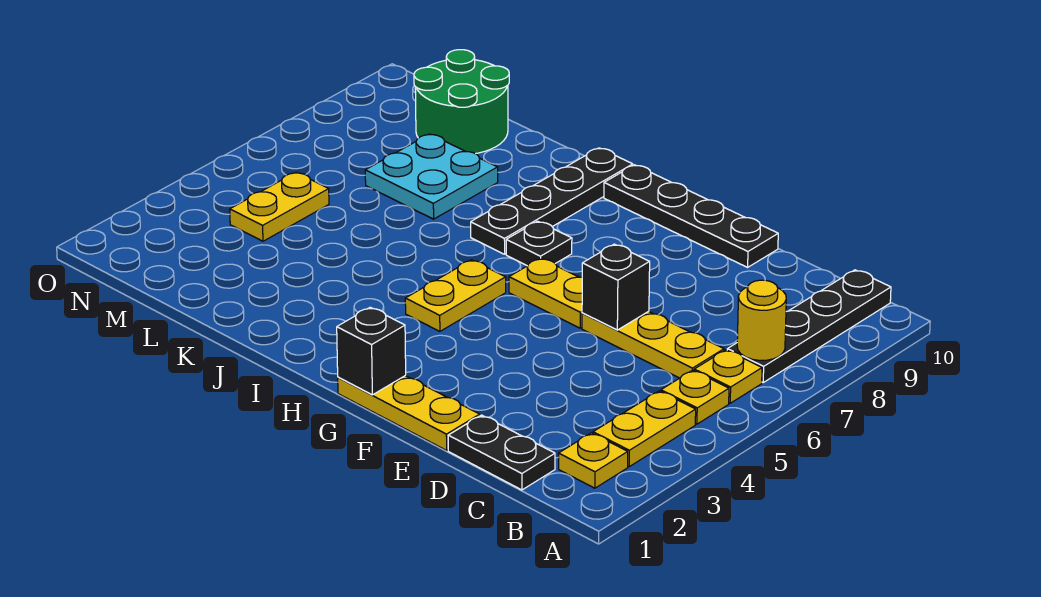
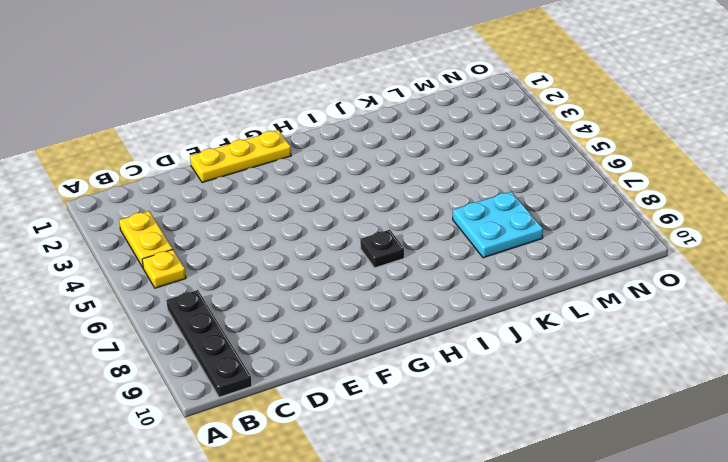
none -> yellow 1x1 plate [559,433,628,488]
none -> yellow 1x1 plate [694,350,762,403]
none -> black 1x2 plate [448,415,555,490]

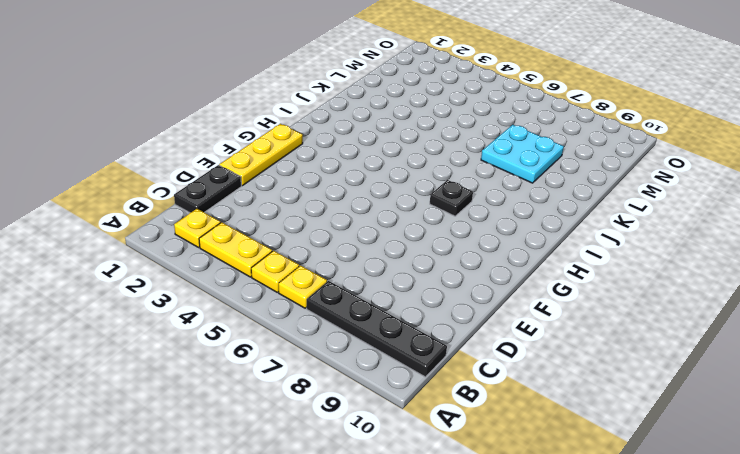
none -> yellow 1x3 plate [582,311,724,378]
none -> black 1x4 plate [604,165,778,267]
none -> yellow 1x2 plate [509,258,582,328]

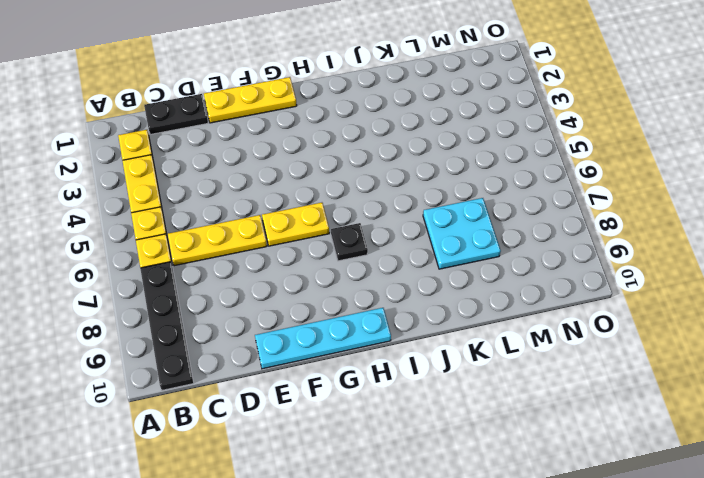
cyan 1x4 plate [255,308,391,369] -> black 1x4 plate [604,165,778,267]
none -> yellow 1x2 plate [405,260,506,331]
none -> black 1x4 plate [471,148,633,254]
none -> green 2x2 round brick [414,50,509,154]

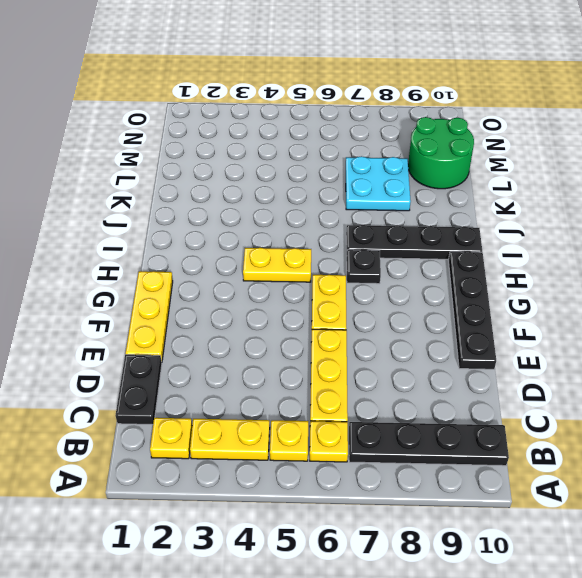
none -> yellow 1x2 plate [230,172,329,241]
none -> yellow 1x1 round brick [737,280,786,360]
none -> black 1x1 brick [582,244,650,330]

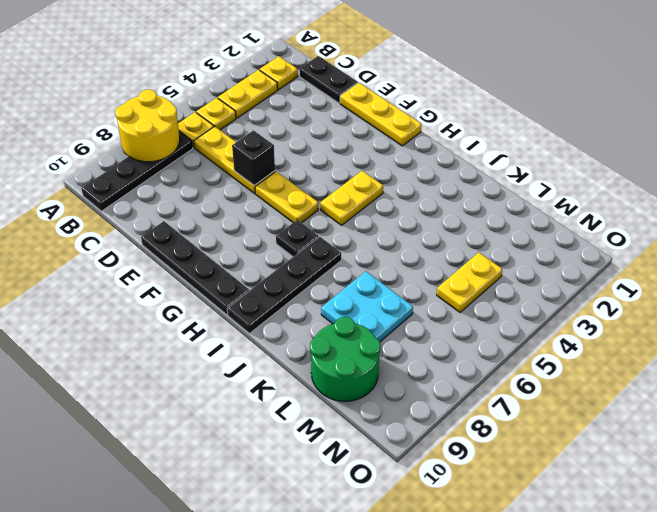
yellow 2x2 round brick [115,90,180,162] -> yellow 1x1 round brick [737,280,786,360]
none -> black 1x1 brick [337,307,406,395]

